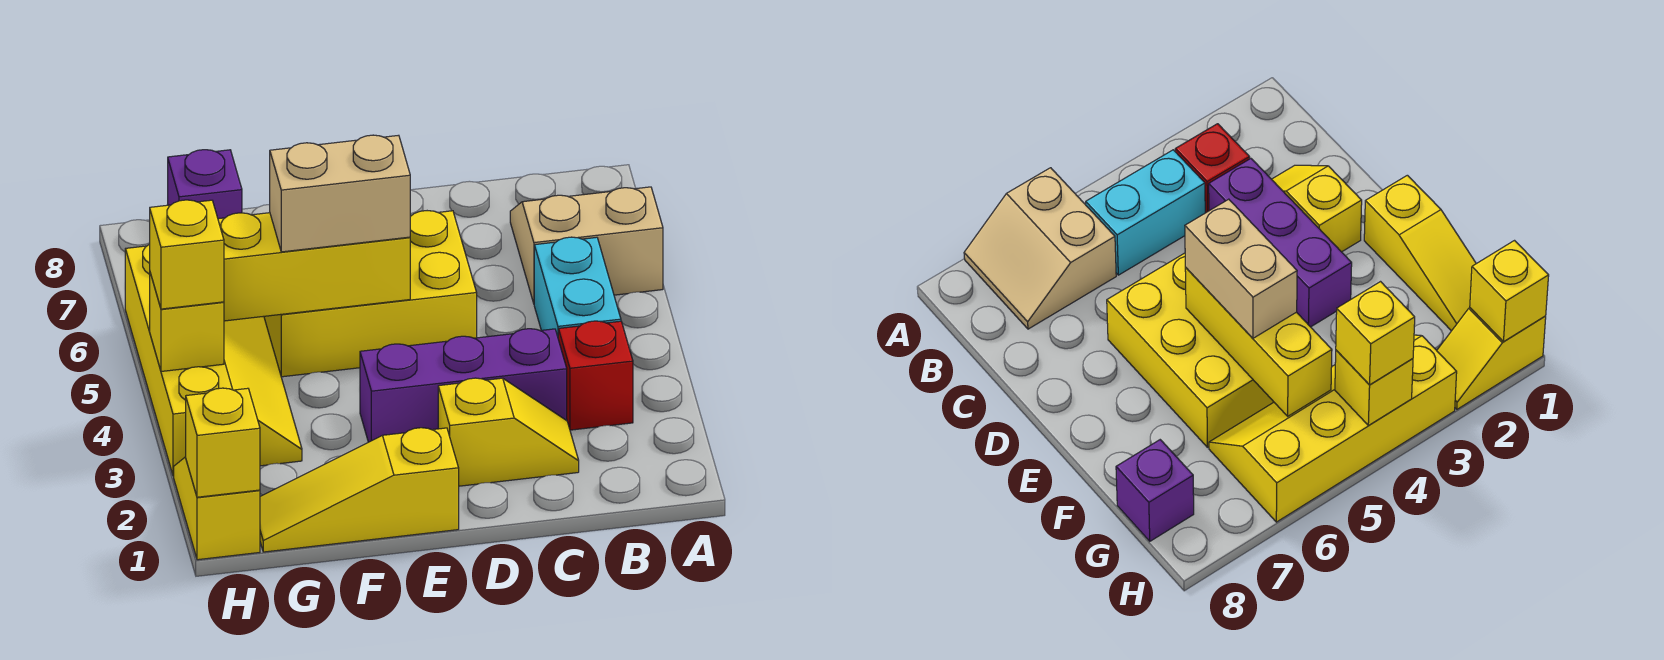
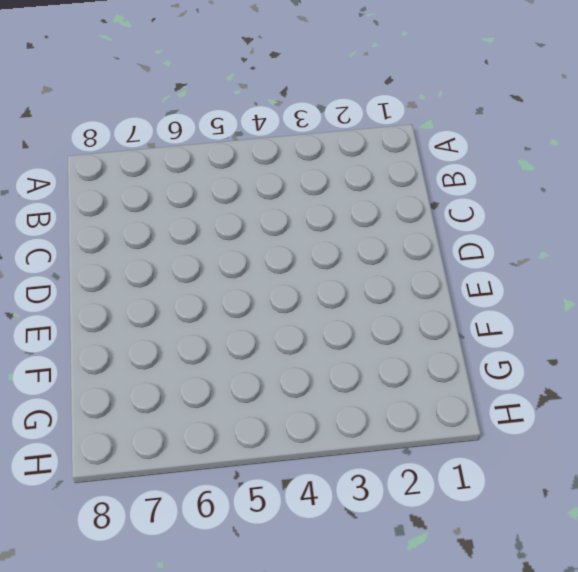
none -> tan 2x2 slope [510,187,663,303]
none -> red 1x1 brick [558,321,633,430]
none -> cyan 1x2 brick [534,237,621,336]

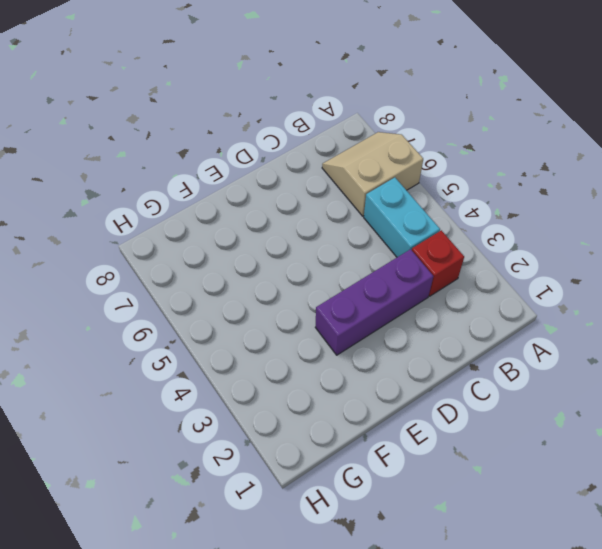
none -> yellow 1x2 slope [438,378,579,486]
none -> yellow 2x3 brick [264,211,477,377]
none -> yellow 1x3 slope [260,428,459,552]

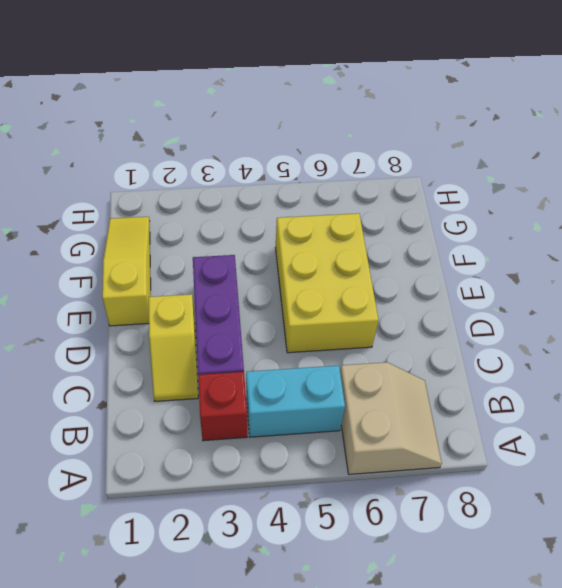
none -> yellow 2x4 slope [125,244,302,476]
none -> purple 1x1 brick [168,150,242,219]
none -> yellow 1x2 slope [174,457,260,560]

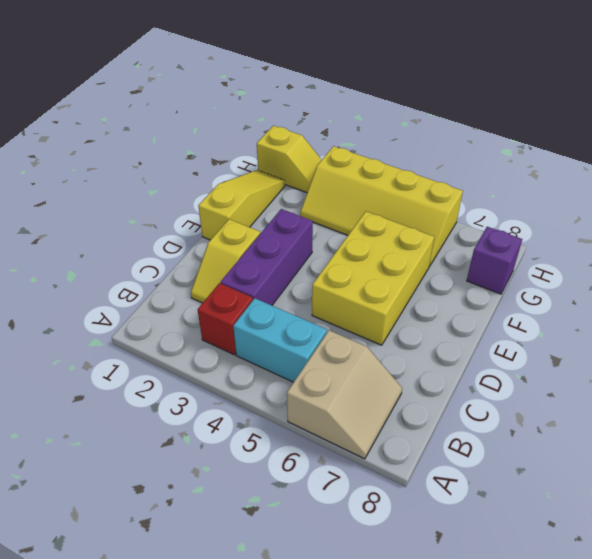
none -> yellow 1x3 brick [218,213,410,321]
none -> yellow 1x1 brick [186,388,260,497]
none -> yellow 1x1 brick [150,273,224,372]

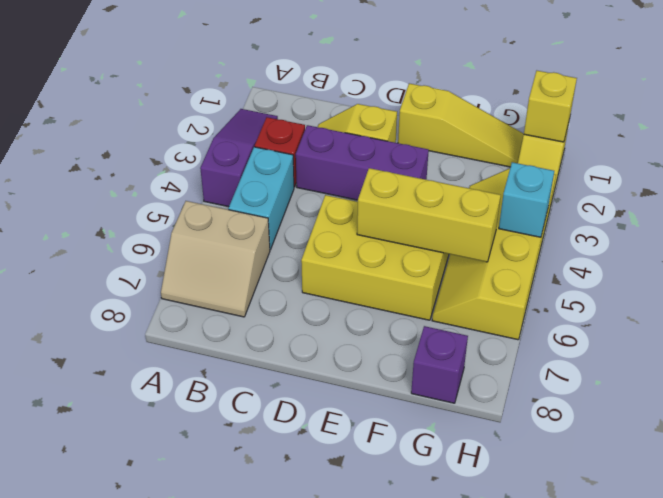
purple 1x3 slope [200,109,278,207] -> none
cyan 1x1 brick [499,162,554,237] -> yellow 1x1 brick [150,273,224,372]
none -> tan 1x2 brick [270,135,410,252]
none -> yellow 1x1 brick [150,200,224,309]

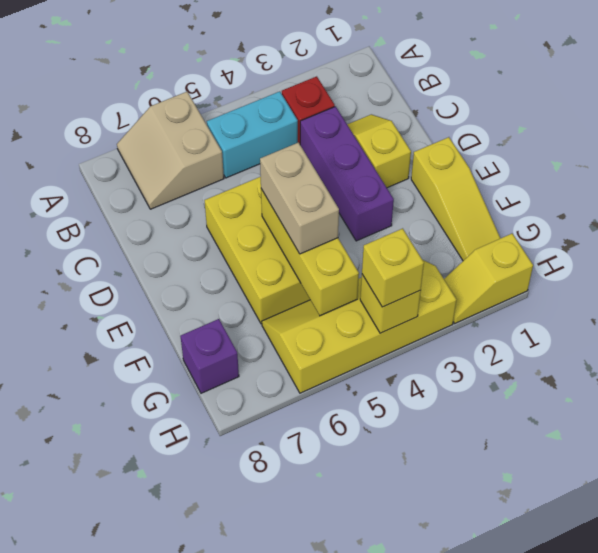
none -> yellow 1x1 brick [186,388,260,497]

